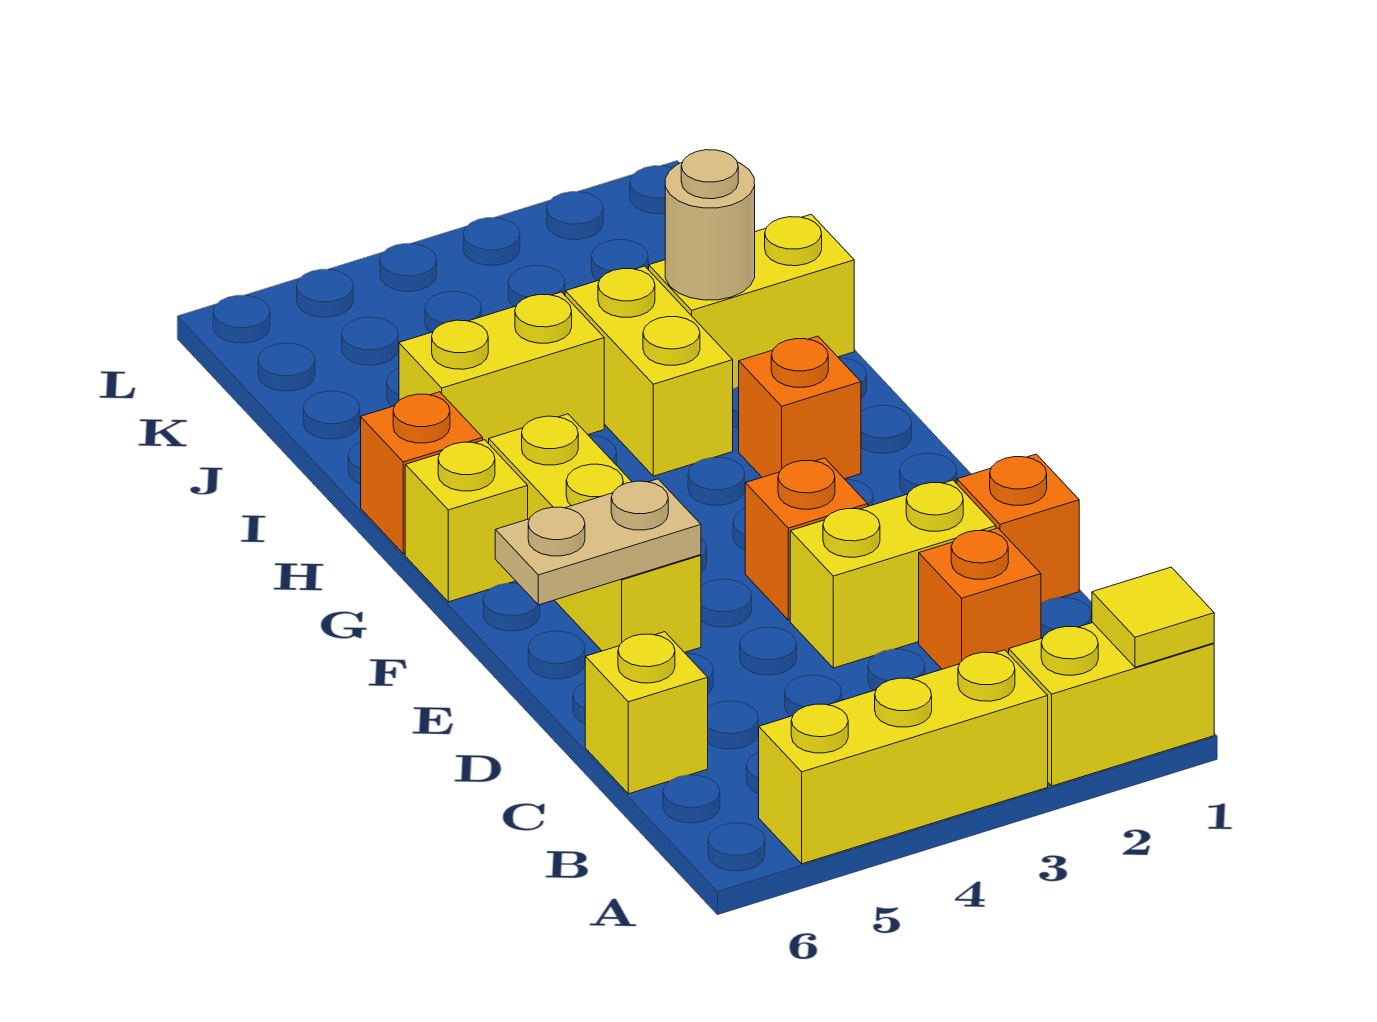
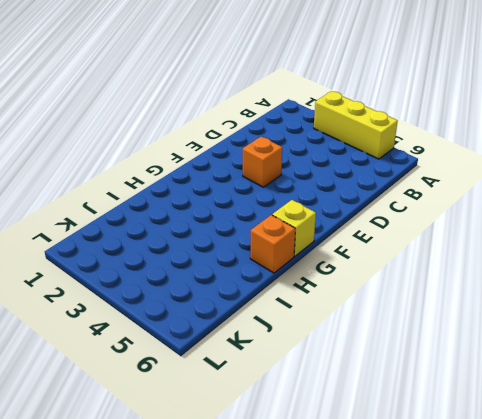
none -> yellow 1x2 brick [1009,623,1214,786]
none -> orange 1x1 brick [919,528,1041,669]
none -> yellow 1x1 brick [585,632,708,794]

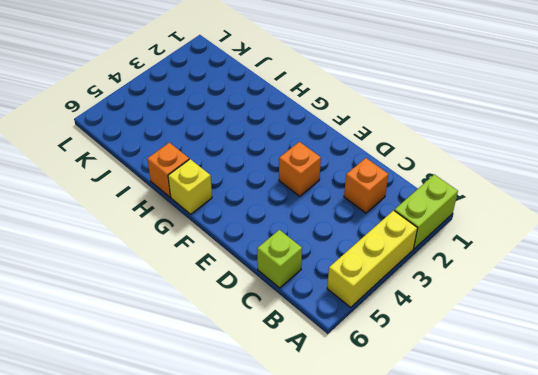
lime 1x2 brick [394,175,458,249] -> yellow 1x2 brick [1009,623,1214,786]
lime 1x1 brick [257,230,302,288] -> yellow 1x1 brick [585,632,708,794]
none -> orange 1x1 brick [957,454,1079,603]
none -> yellow 1x2 brick [790,480,996,668]
none -> yellow 1x3 brick [489,414,701,653]

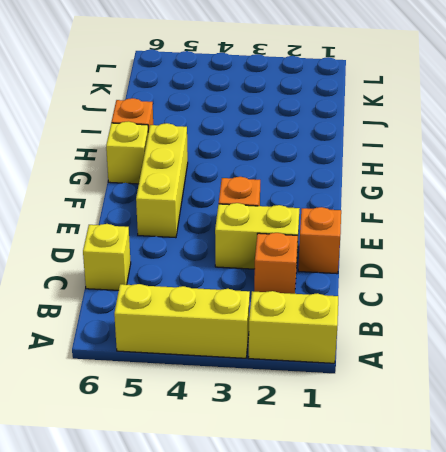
none -> orange 1x1 brick [739,336,861,479]
none -> yellow 1x2 brick [565,266,733,476]
none -> yellow 1x2 brick [649,214,854,389]

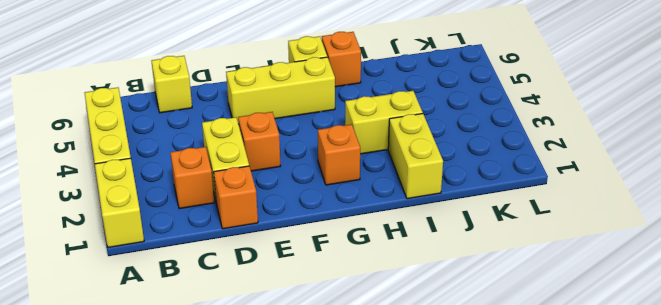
none -> yellow 1x2 brick [399,292,604,444]
none -> yellow 1x1 tile [1092,567,1214,667]
none -> tan 1x2 plate [495,479,701,605]

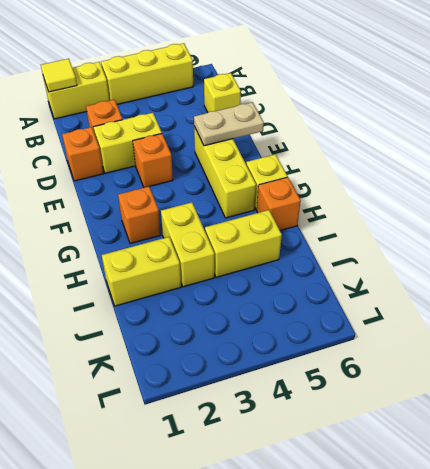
none -> tan 1x1 round brick [665,150,755,300]

